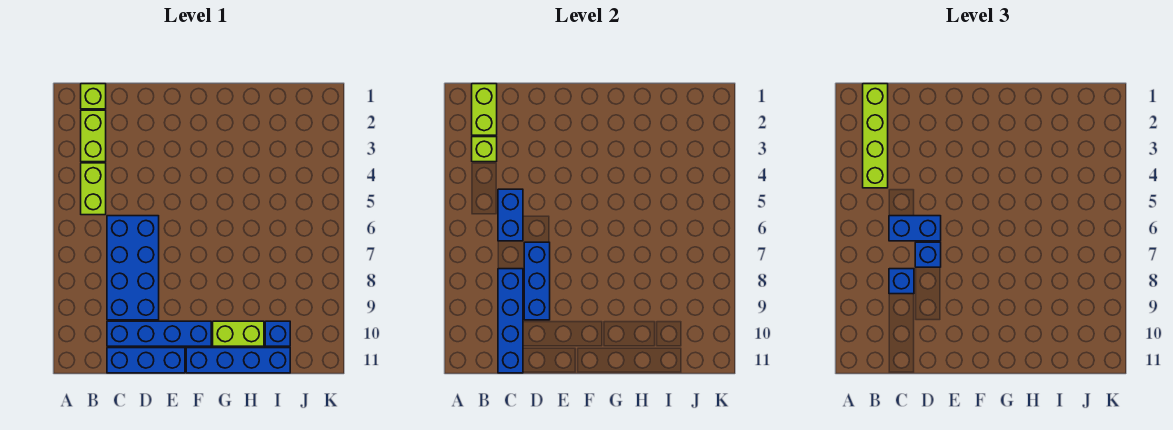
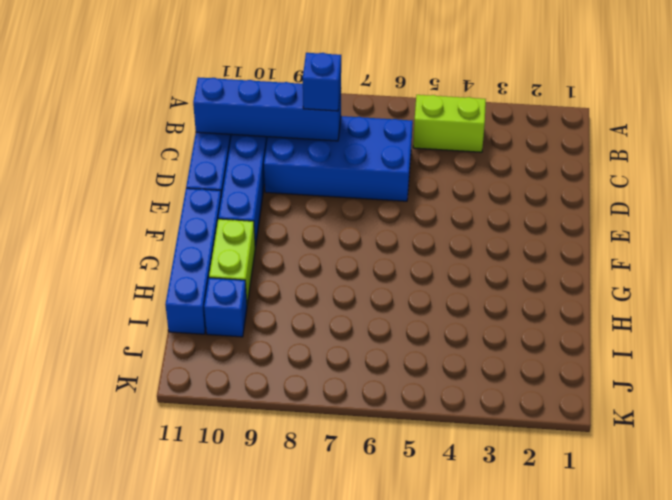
none -> lime 1x1 brick [81,84,106,109]
none -> lime 1x2 brick [81,110,106,162]
none -> lime 1x2 brick [472,84,497,135]

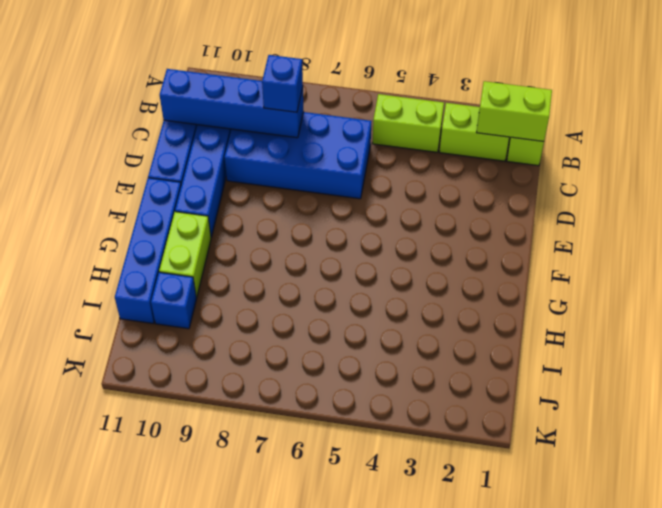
none -> lime 1x1 brick [472,137,497,162]
none -> blue 1x2 brick [498,189,523,241]
none -> blue 1x3 brick [524,242,550,320]

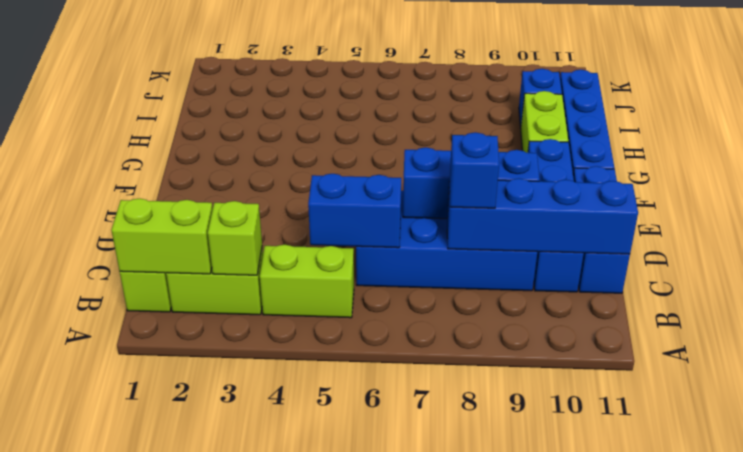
none -> lime 1x4 brick [863,84,888,188]
none -> blue 1x2 brick [889,216,941,241]
none -> blue 1x1 brick [915,242,941,267]

